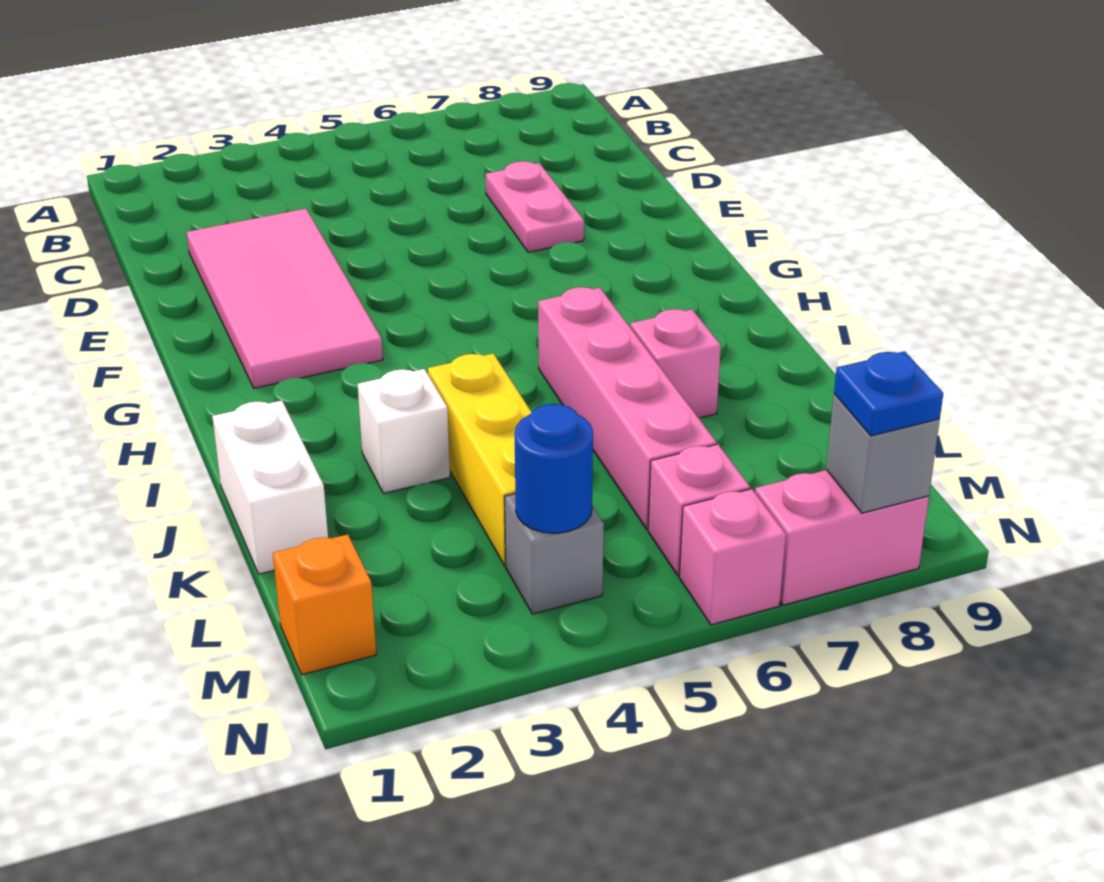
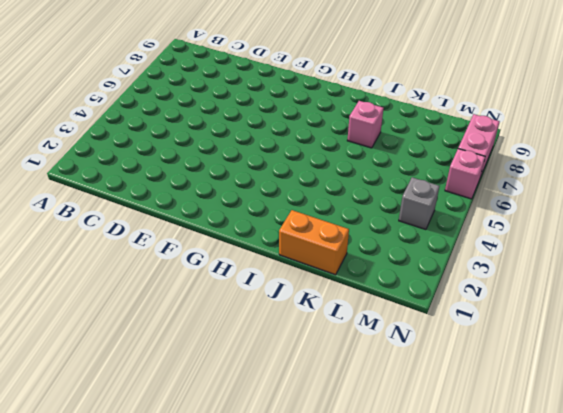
orange 1x2 brick [279,210,349,275] -> white 1x2 brick [212,400,328,574]
none -> pink 2x4 tile [187,209,383,388]
none -> pink 1x2 plate [486,161,584,252]
none -> pink 1x4 brick [538,287,717,530]

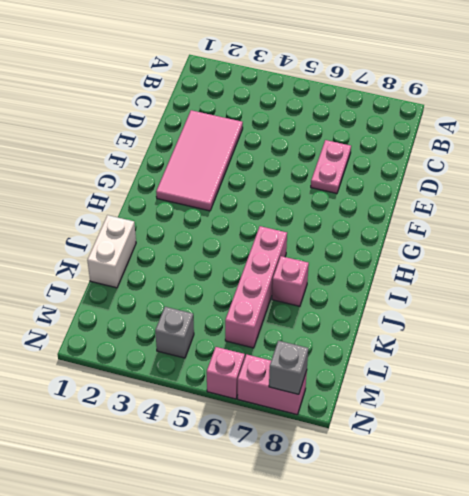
none -> white 1x1 brick [358,369,450,493]
none -> yellow 1x3 brick [428,354,531,566]
none -> orange 1x1 brick [273,534,376,675]

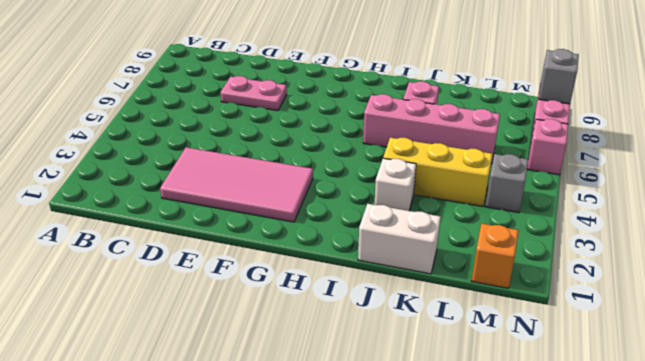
none -> pink 1x1 brick [648,444,750,576]
none -> blue 1x1 round brick [515,404,593,533]
none -> blue 1x1 plate [834,351,943,436]

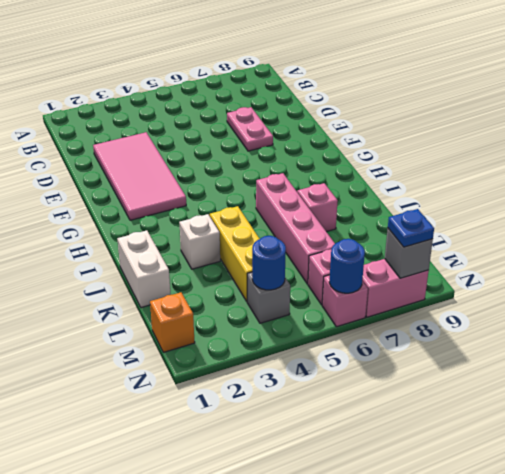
blue 1x1 round brick [329,239,365,293] -> none

